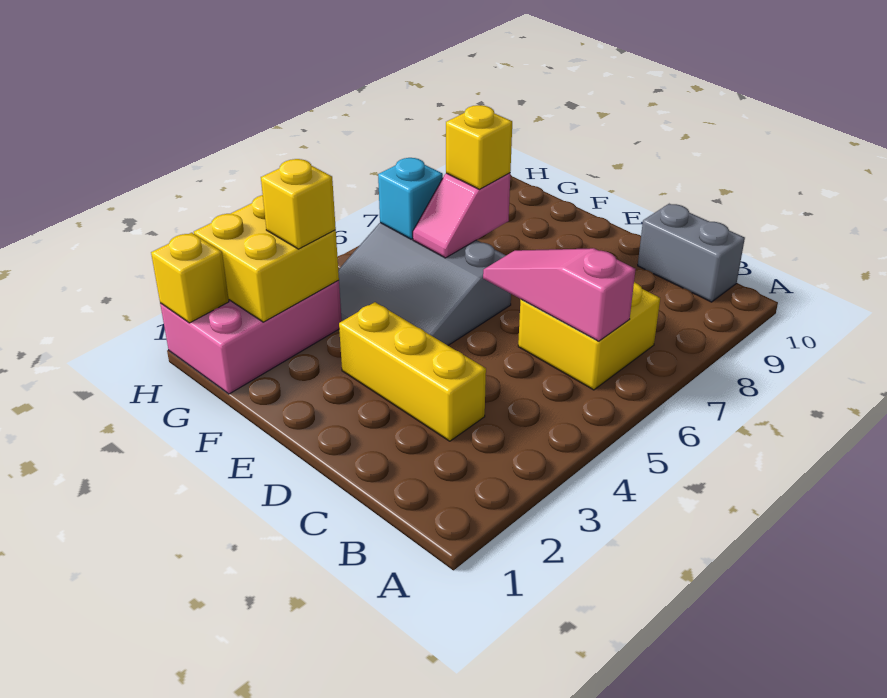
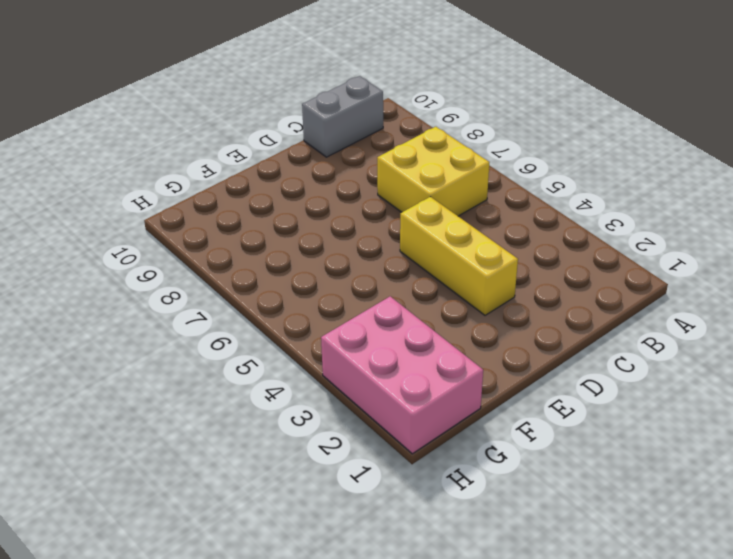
yellow 1x3 brick [400,197,518,315] -> yellow 1x3 brick turned to [339,302,486,441]
none -> grey 3x3 slope [338,223,511,345]
none -> pink 1x3 slope [483,248,635,341]
none -> pink 1x2 slope [413,173,510,258]

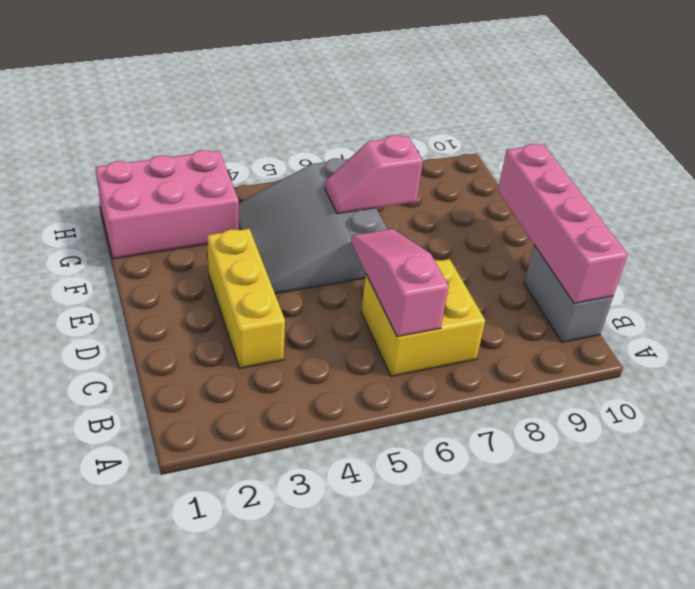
pink 1x4 brick [498,144,628,303] -> none
none -> yellow 2x2 brick [194,195,339,322]
none -> cyan 1x1 brick [378,158,443,239]
none -> yellow 1x1 brick [151,233,229,323]

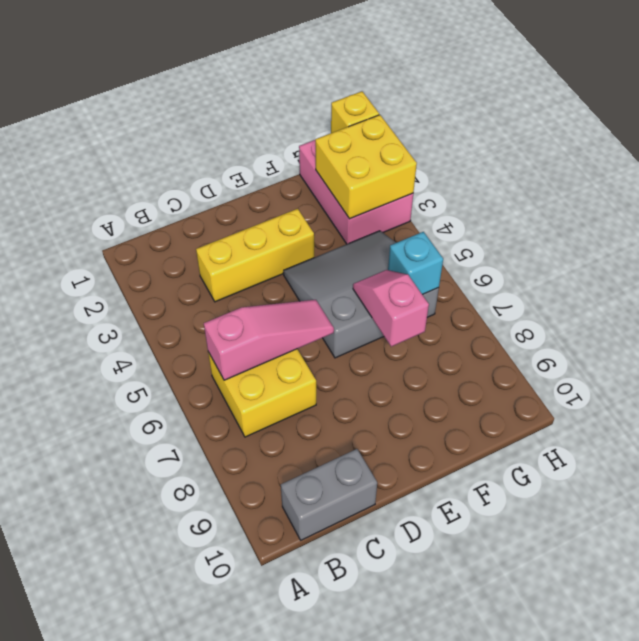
none -> yellow 1x1 brick [446,105,512,189]
none -> yellow 1x1 brick [261,159,336,249]

